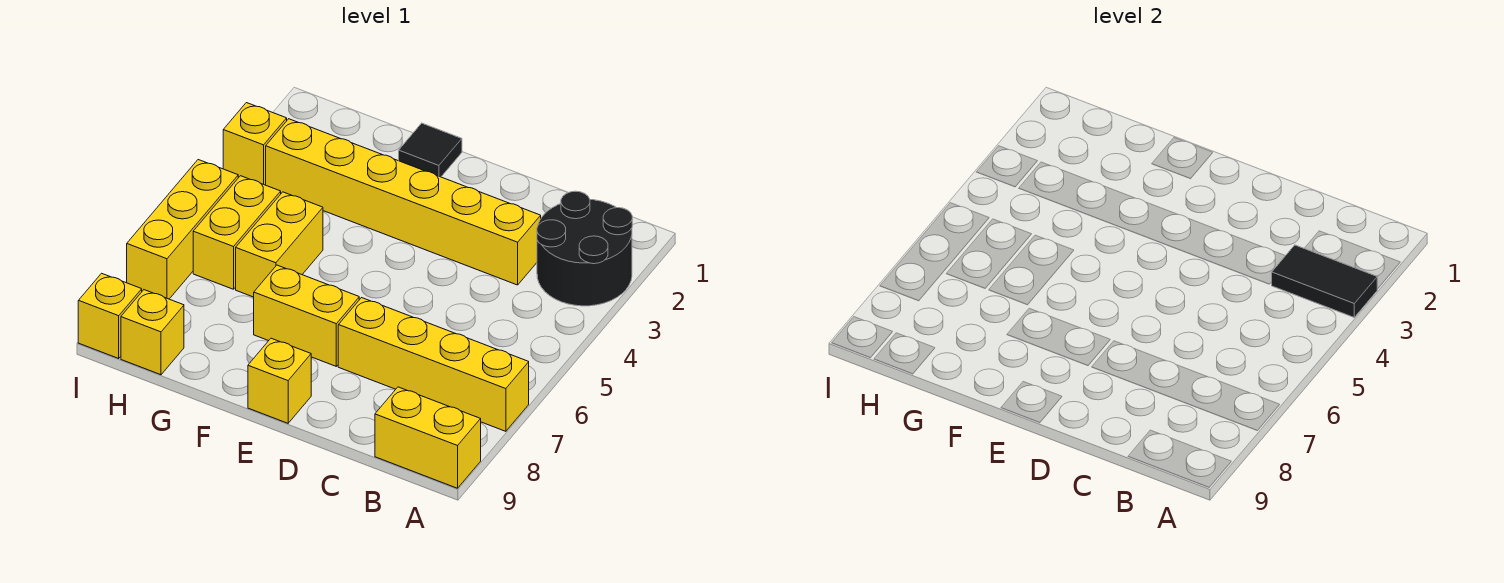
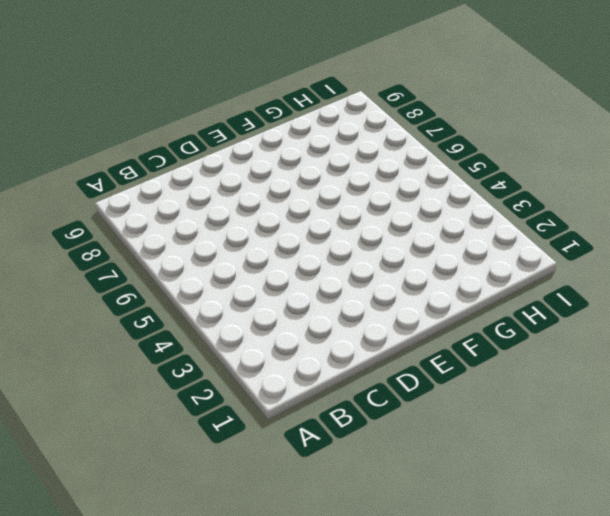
none -> black 2x2 round brick [537,191,632,306]
none -> yellow 1x4 brick [338,298,529,431]
none -> yellow 1x2 brick [375,387,481,488]

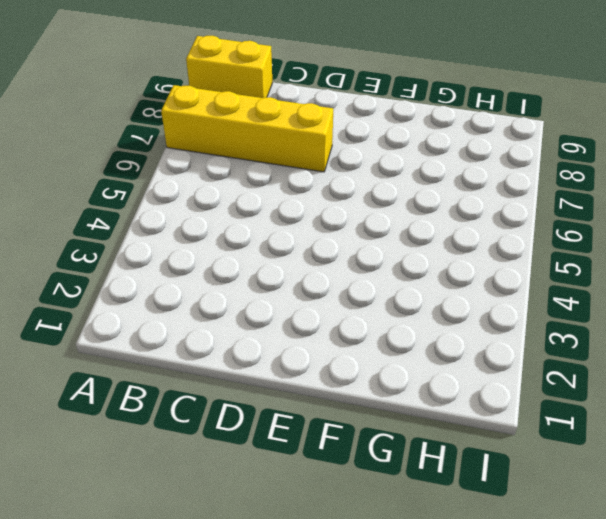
none -> black 2x2 round brick [537,191,632,306]
none -> yellow 1x6 brick [266,119,541,285]
none -> yellow 1x2 brick [254,265,359,366]

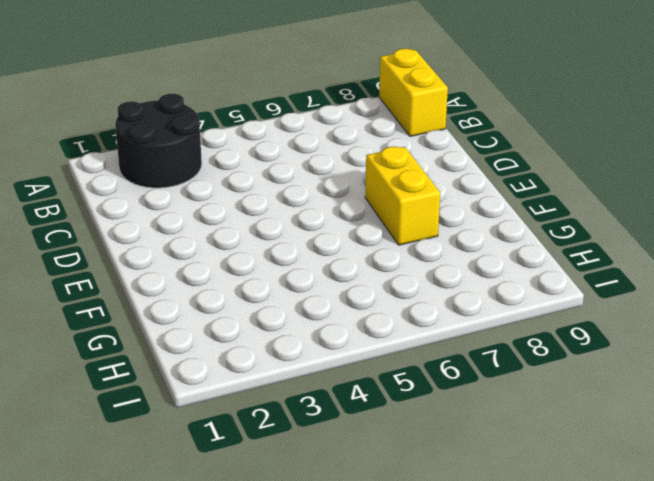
none -> yellow 1x4 brick [338,298,529,431]
none -> yellow 1x6 brick [266,119,541,285]
none -> yellow 1x1 brick [248,338,311,423]

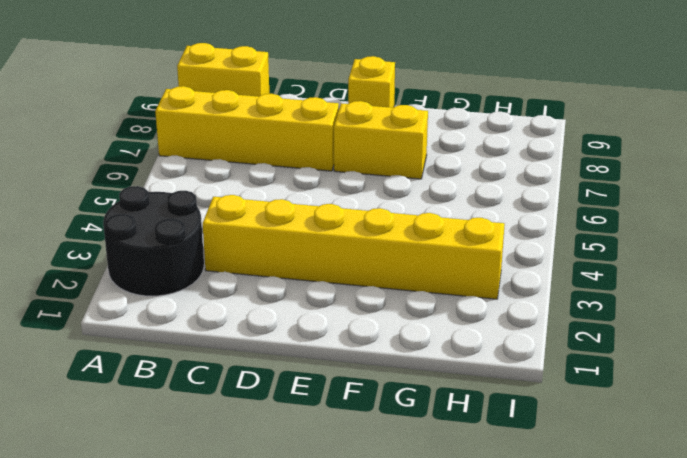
none -> black 1x1 tile [399,123,462,177]
none -> yellow 1x2 brick [236,192,323,297]
none -> yellow 1x2 brick [193,176,281,289]

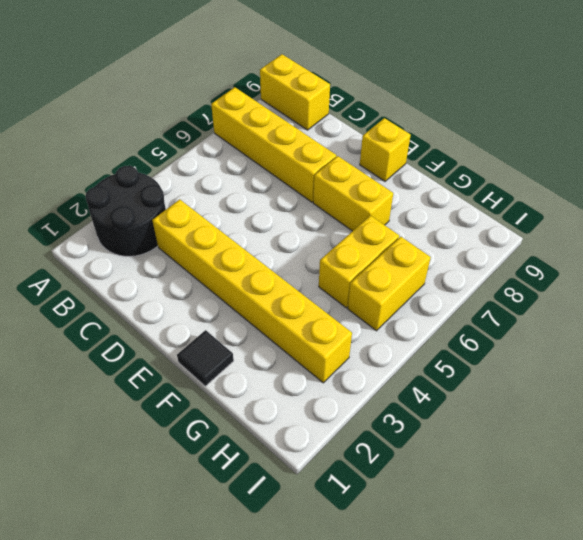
none -> yellow 1x1 brick [121,290,184,375]
none -> yellow 1x1 brick [223,103,287,185]
none -> yellow 1x3 brick [127,160,238,299]

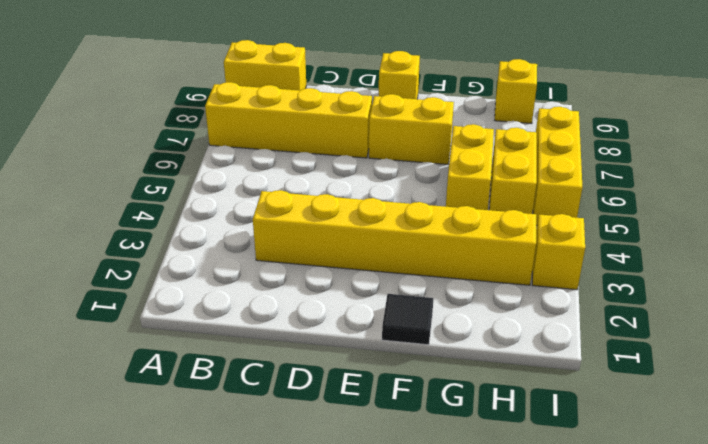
none -> black 2x2 round brick [537,191,632,306]
none -> yellow 1x1 brick [78,273,142,358]
none -> black 1x2 tile [1272,245,1377,317]

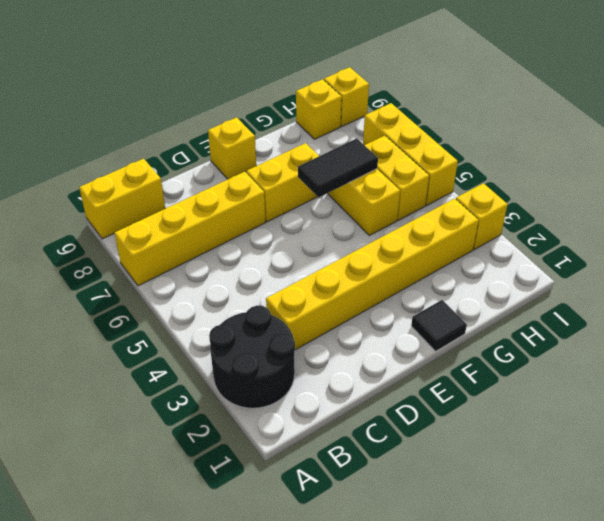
black 1x2 tile [298,138,378,198] -> black 1x2 tile moved to [1272,245,1377,317]

